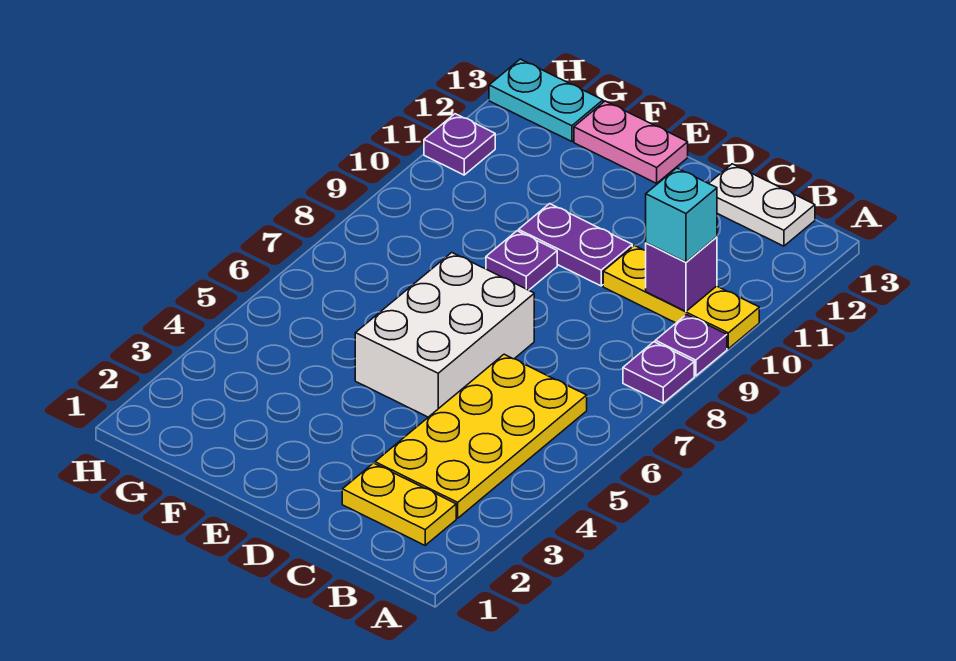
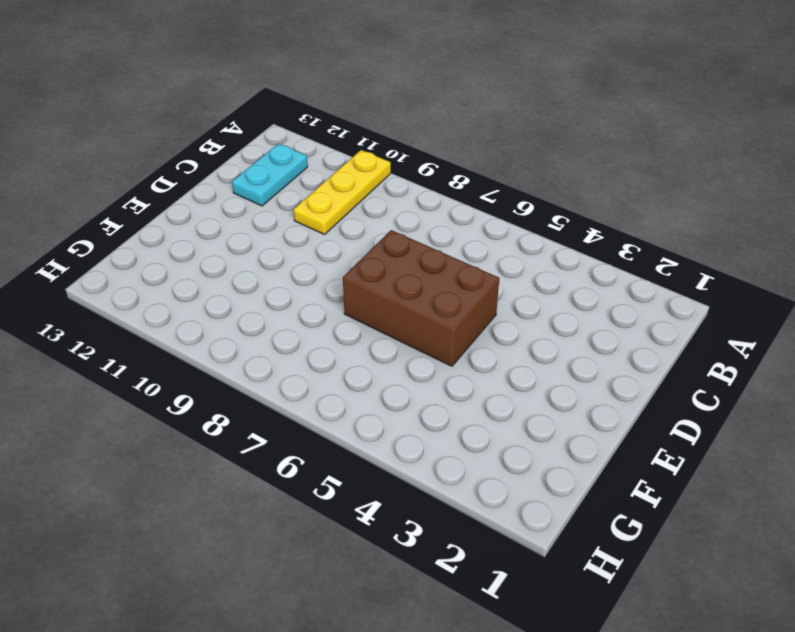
cyan 1x2 plate [232,144,308,206] -> cyan 1x2 plate moved to [489,59,603,142]
brown 2x3 brick [343,230,499,366] -> white 2x3 brick [355,253,534,417]
none -> purple 1x1 plate [623,342,694,403]
none -> purple 1x1 plate [655,315,727,376]
none -> yellow 1x2 plate [342,463,456,545]

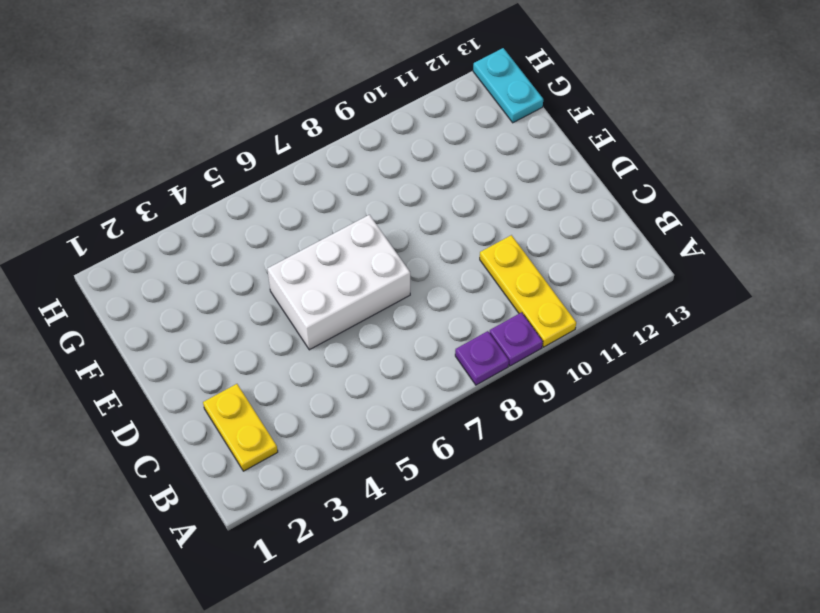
none -> yellow 2x4 plate [375,354,587,518]
none -> white 1x2 plate [709,164,815,246]
none -> purple 1x2 plate [519,204,632,286]

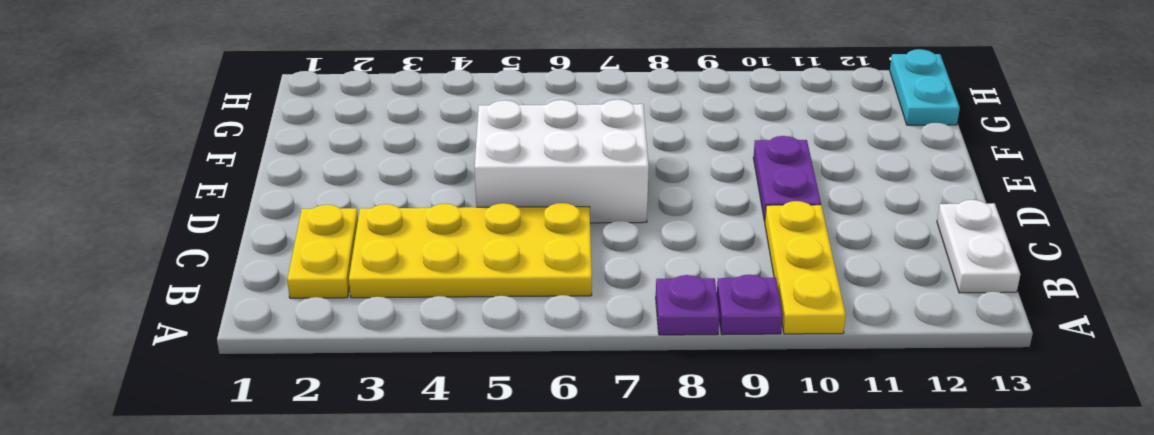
none -> purple 1x1 plate [486,231,557,290]
none -> pink 1x2 plate [574,101,688,183]
none -> purple 1x1 plate [424,114,495,175]

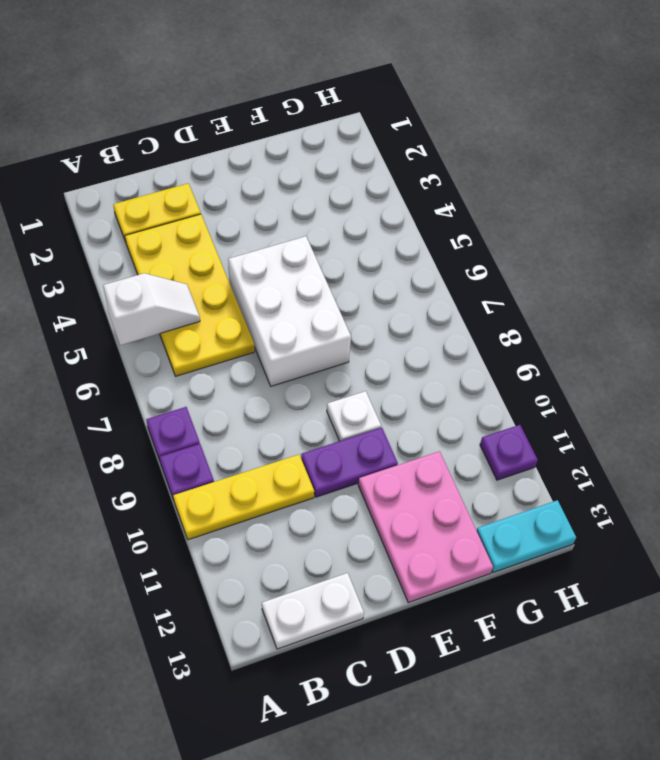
white 1x2 slope [103,273,200,345] -> none
white 1x1 plate [327,391,381,441] -> purple 1x1 plate [486,231,557,290]
pink 2x3 plate [358,451,493,603] -> pink 1x2 plate [574,101,688,183]
none -> purple 1x1 brick [646,237,717,312]
none -> cyan 1x1 brick [646,168,717,262]

